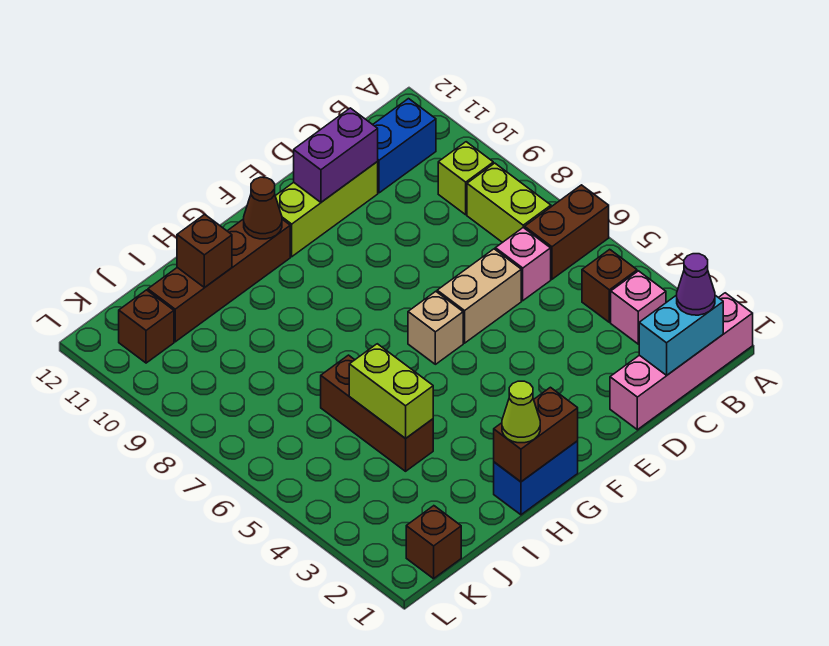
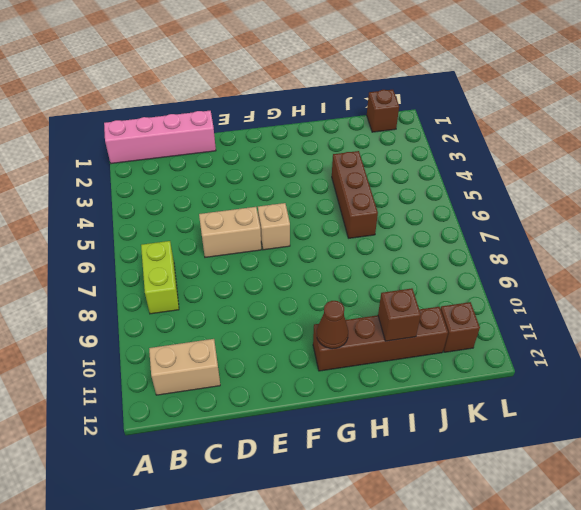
tan 1x2 brick [149,339,220,395] -> blue 1x2 brick [373,99,436,193]
none -> brown 1x2 brick [525,185,609,279]
none -> pink 1x1 brick [611,271,666,344]
none -> brown 1x1 brick [582,249,637,322]

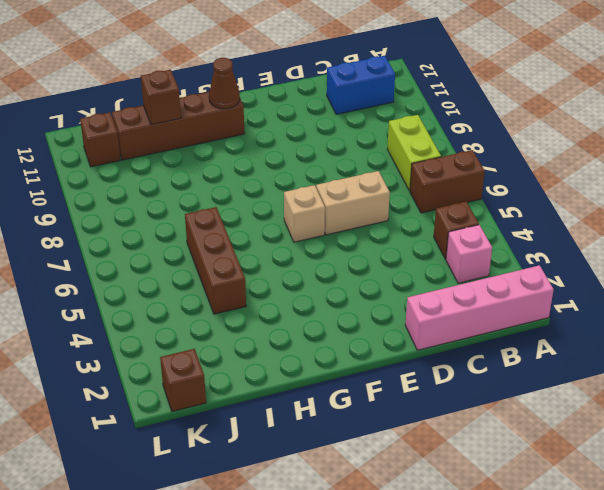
none -> lime 1x1 brick [438,142,493,215]
none -> pink 1x1 brick [495,228,551,301]
none -> lime 1x3 brick [276,162,378,257]

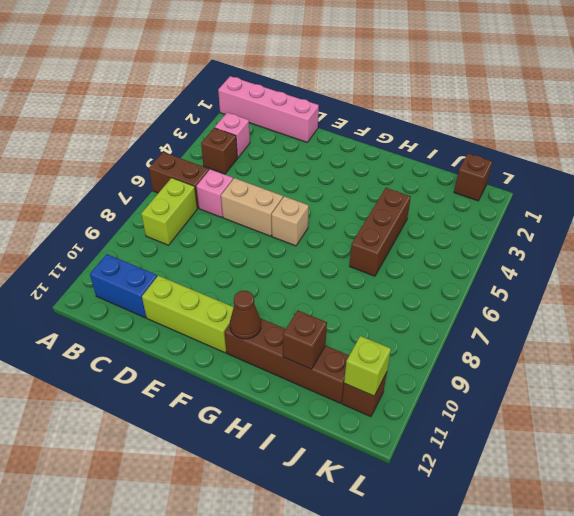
lime 1x1 brick [344,336,391,396] -> lime 1x1 brick moved to [438,142,493,215]
none -> blue 1x2 brick [494,441,578,515]
none -> cyan 1x2 brick [639,295,723,375]
none -> purple 1x2 brick [294,108,378,202]

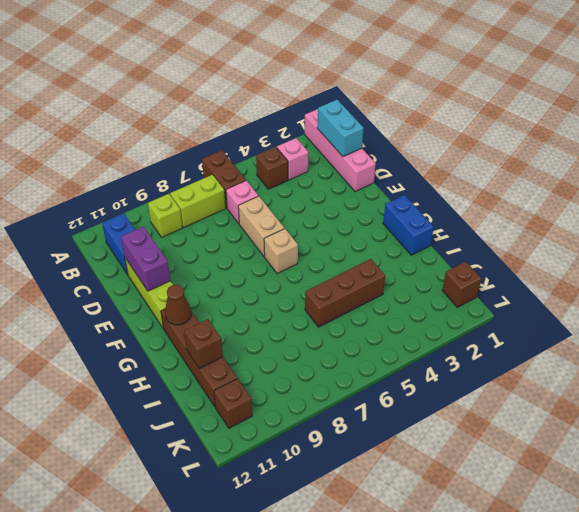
none -> brown 1x2 brick [494,387,578,482]
none -> lime 1x2 brick [349,344,433,439]
none -> purple 1x1 cone [677,254,715,315]

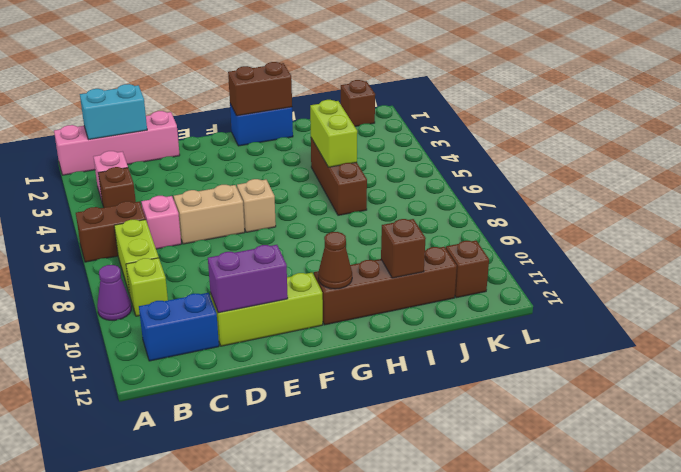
purple 1x1 cone [97,265,131,321] -> purple 1x1 cone moved to [677,254,715,315]
none -> lime 1x1 cone [502,381,540,443]

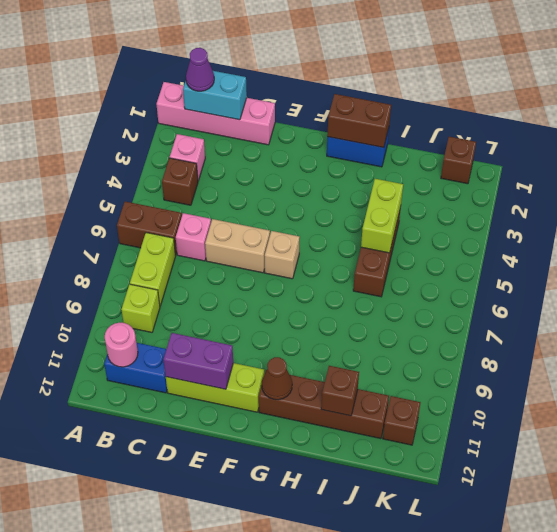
pink 1x1 round brick [105,323,138,367] -> none
none -> lime 1x1 cone [502,381,540,443]

